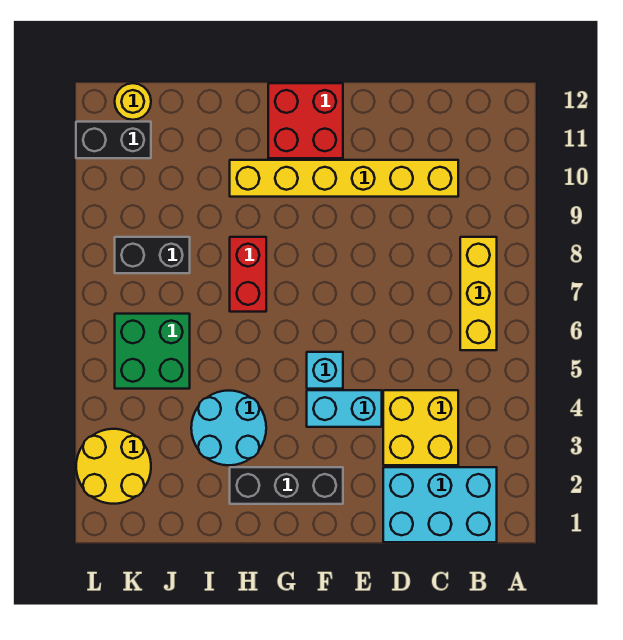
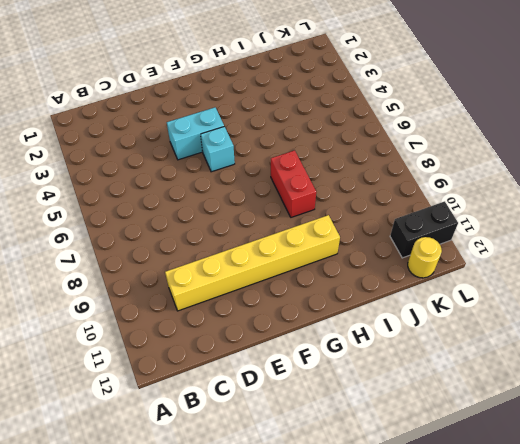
none -> cyan 2x3 brick [383,467,497,542]
none -> yellow 1x3 brick [460,237,497,350]
none -> yellow 2x2 brick [383,390,458,465]

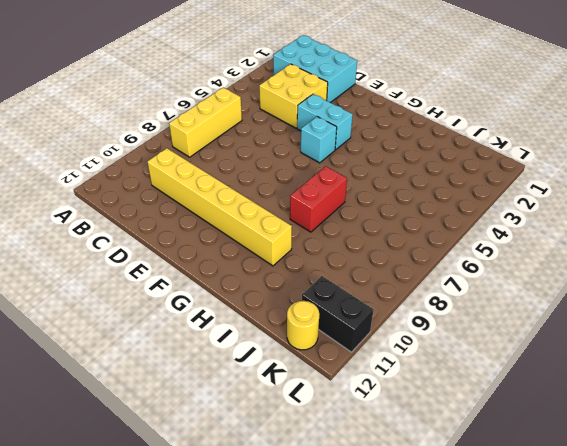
none -> black 1x3 brick [230,467,343,504]
none -> red 2x2 brick [268,83,343,158]
none -> cyan 2x2 round brick [191,391,266,465]

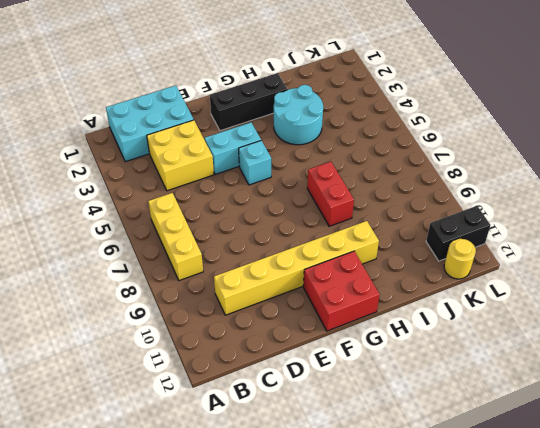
none -> green 2x2 brick [115,314,190,389]
none -> black 1x2 brick [115,237,190,273]
none -> yellow 2x2 round brick [76,429,151,504]

